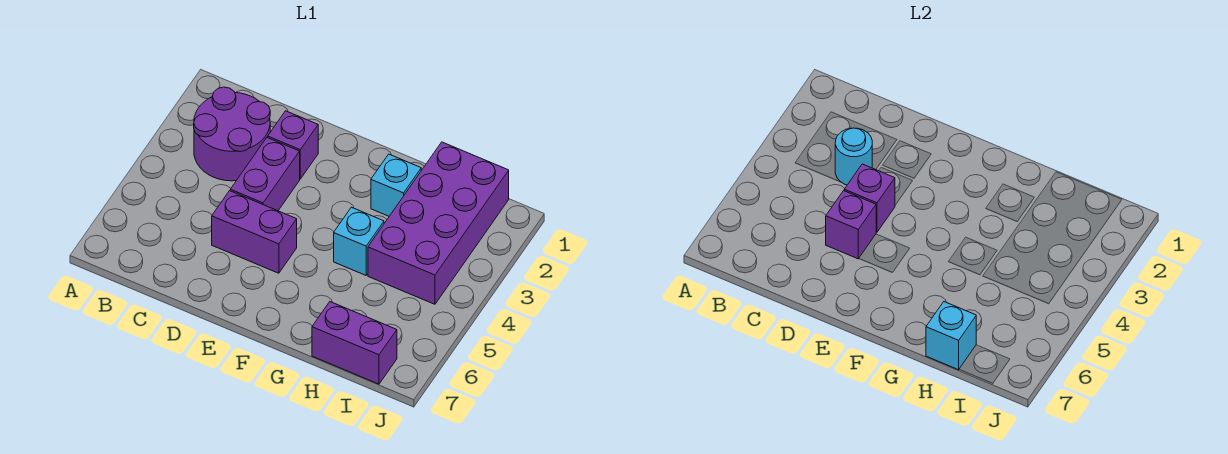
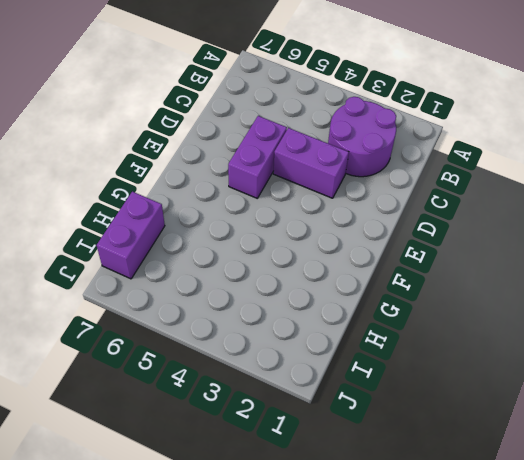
none -> purple 1x1 brick [268,111,318,179]
none -> cyan 1x1 brick [371,154,421,216]
none -> cyan 1x1 brick [334,207,384,275]

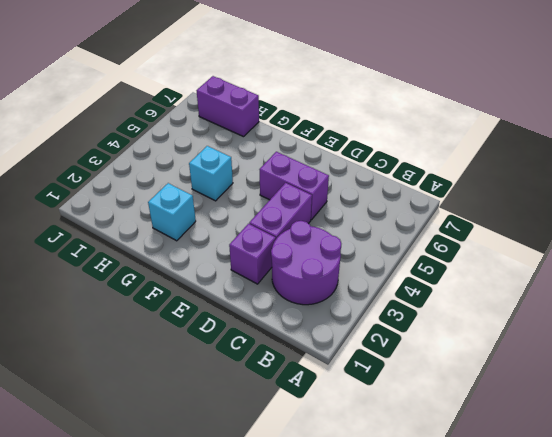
none -> purple 2x4 brick [368,142,509,304]
none -> cyan 1x1 round brick [835,128,872,185]
none -> purple 1x1 brick [844,164,895,232]

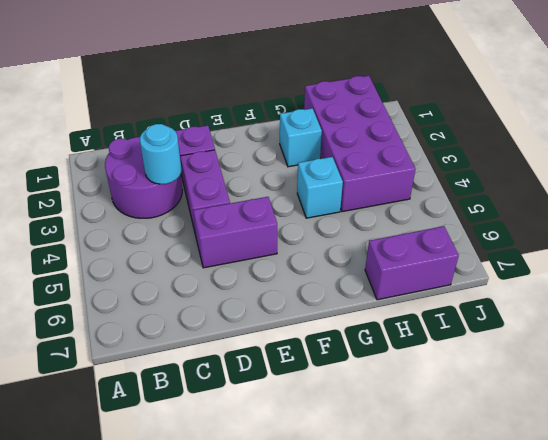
none -> purple 1x1 brick [844,164,895,232]
none -> purple 1x1 brick [826,191,876,259]
none -> cyan 1x1 brick [926,302,976,370]

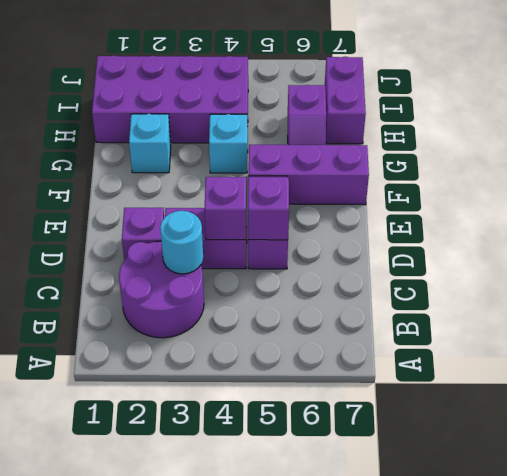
purple 1x3 brick [249,145,369,205] -> none
purple 1x2 slope [288,85,326,145] -> none
none -> cyan 1x1 brick [926,302,976,370]

